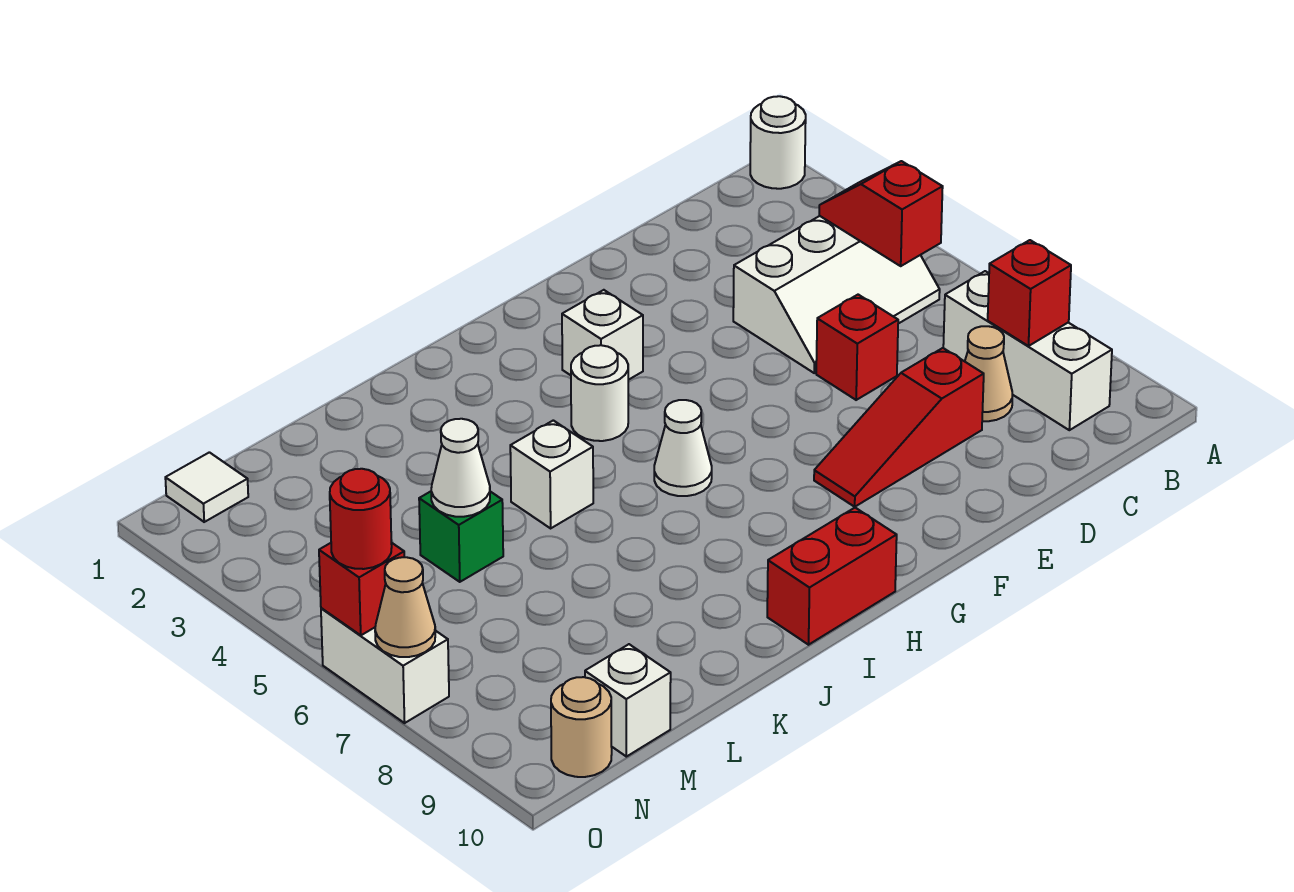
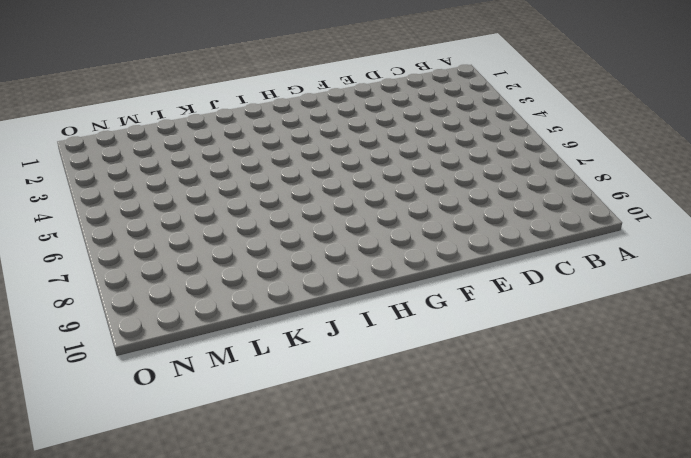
none -> white 1x1 round brick [750,96,806,189]
none -> white 2x3 slope [733,216,940,373]
none -> white 1x3 brick [943,271,1112,430]

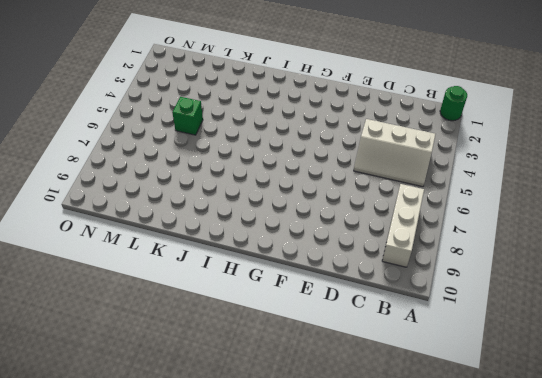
green 1x1 round brick [440,86,467,121] -> white 1x1 round brick [750,96,806,189]
none -> tan 1x1 cone [965,326,1012,421]
none -> red 1x1 brick [816,295,898,400]
none -> red 1x3 slope [814,348,984,507]

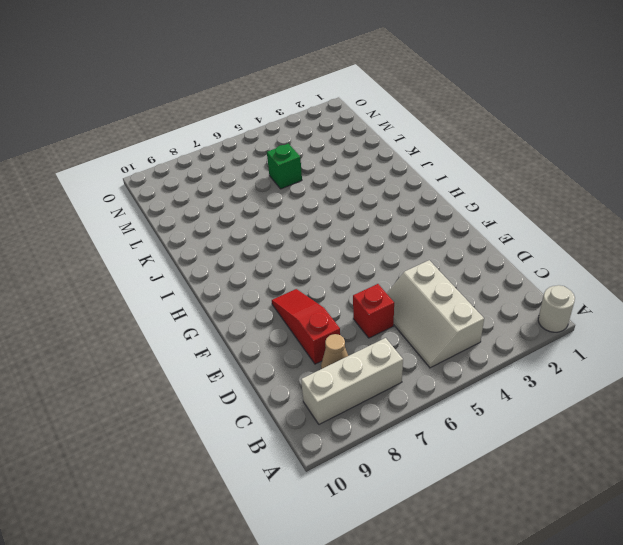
none -> white 1x1 brick [562,290,643,380]
none -> white 1x1 round brick [571,345,628,441]
none -> white 1x1 cone [654,400,712,496]

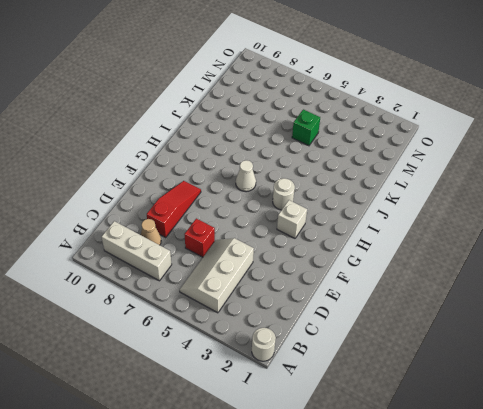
none -> red 1x2 brick [767,508,897,645]
none -> white 1x1 brick [510,420,593,528]
none -> white 1x1 brick [585,644,671,757]

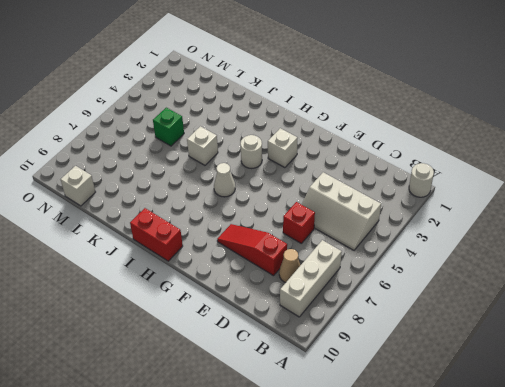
none -> white 1x1 tile [165,452,248,522]
none -> tan 1x1 round brick [551,677,612,777]
none -> white 1x2 brick [321,608,449,723]

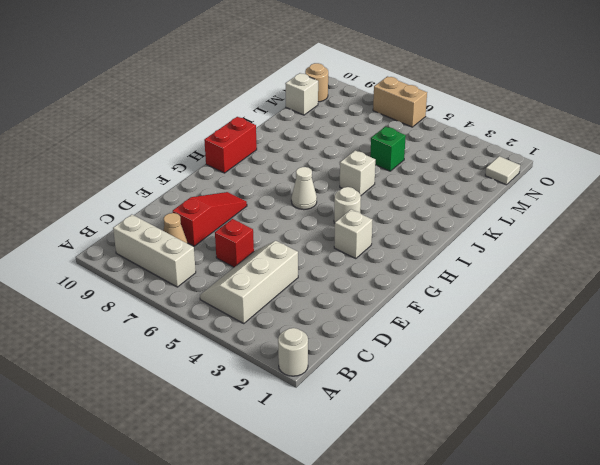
tan 1x2 brick [373,76,427,127] -> white 1x2 brick [321,608,449,723]
none -> red 1x2 slope [819,161,943,266]
none -> red 1x1 brick [988,240,1071,346]
none -> white 1x1 cone [431,419,490,517]

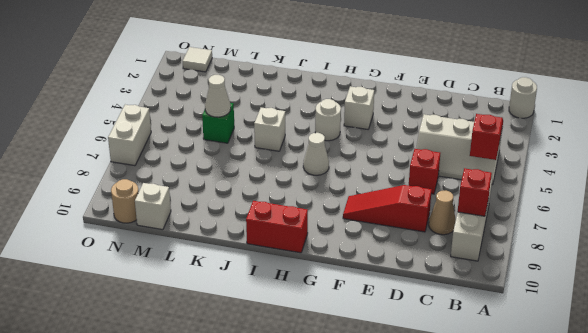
none -> red 1x1 brick [319,543,404,635]
none -> tan 1x1 cone [375,557,435,657]
none -> red 1x1 round brick [330,469,392,569]

